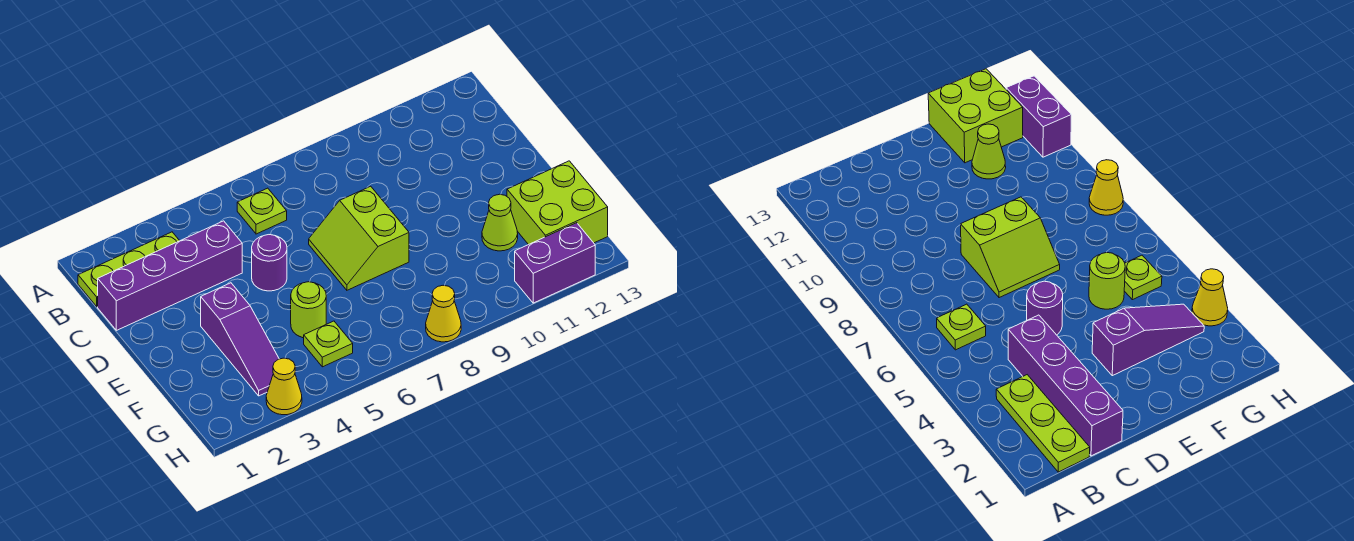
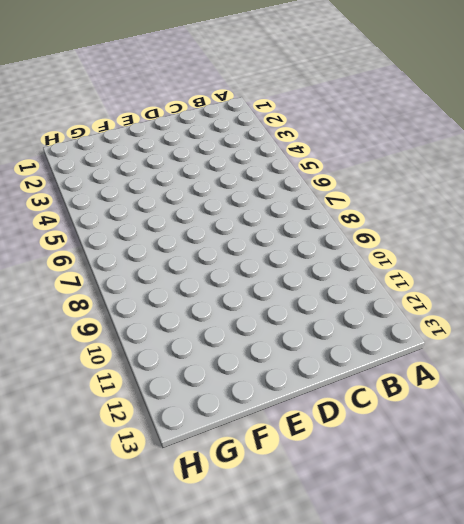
none -> lime 1x3 plate [78,232,179,307]
none -> lime 1x1 plate [237,188,287,234]
none -> purple 1x4 brick [98,221,242,330]

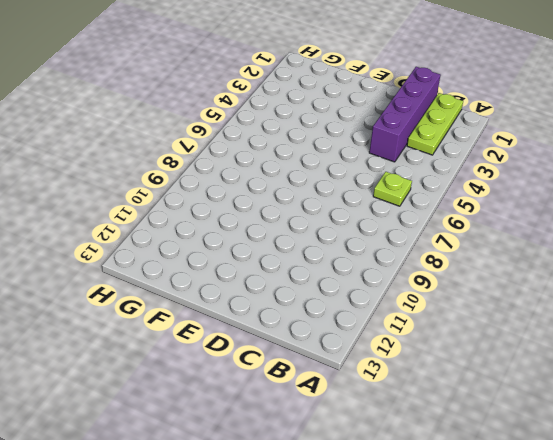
none -> purple 1x1 round brick [252,235,287,291]
none -> lime 2x2 slope [309,186,409,290]
none -> purple 1x3 slope [201,283,279,396]

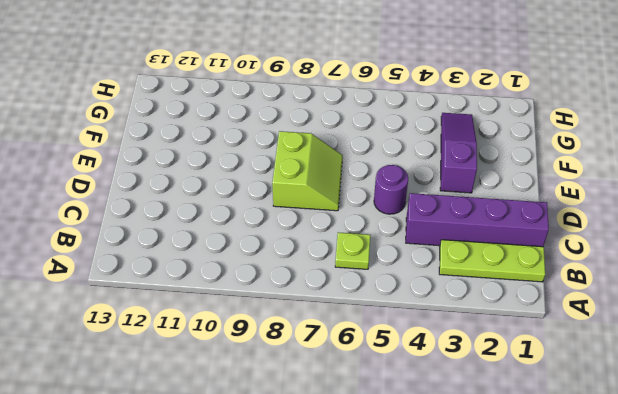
none -> lime 1x1 round brick [291,282,326,338]
none -> lime 1x1 cone [482,194,518,251]
none -> lime 2x2 brick [507,161,608,245]

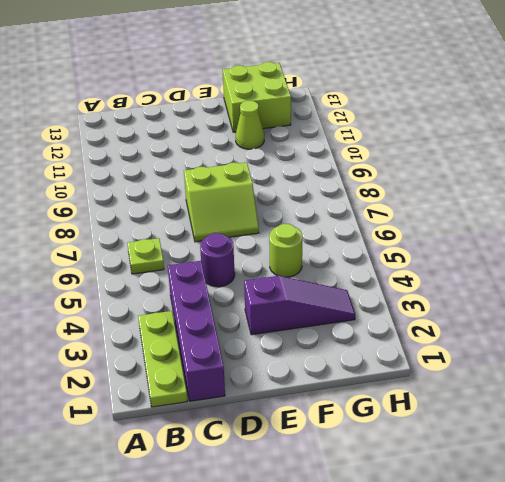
none -> lime 1x1 plate [304,321,353,367]
none -> yellow 1x1 cone [266,358,302,415]
none -> yellow 1x1 cone [426,285,461,342]

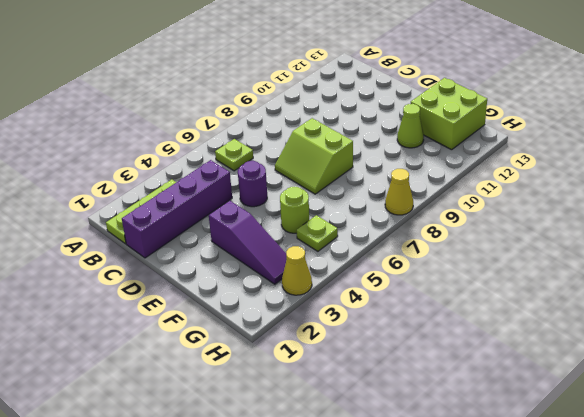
none -> purple 1x2 brick [515,223,595,303]

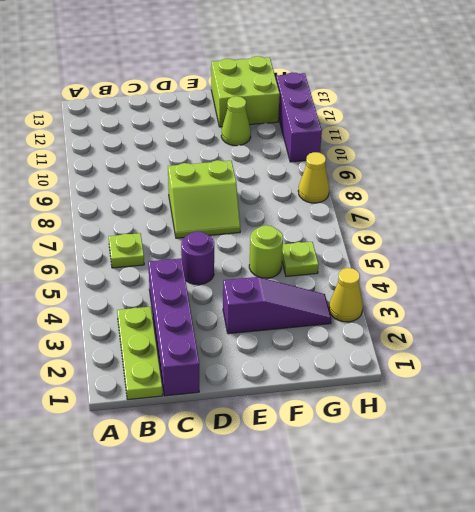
purple 1x3 brick [276,72,322,162] -> purple 1x2 brick [515,223,595,303]

